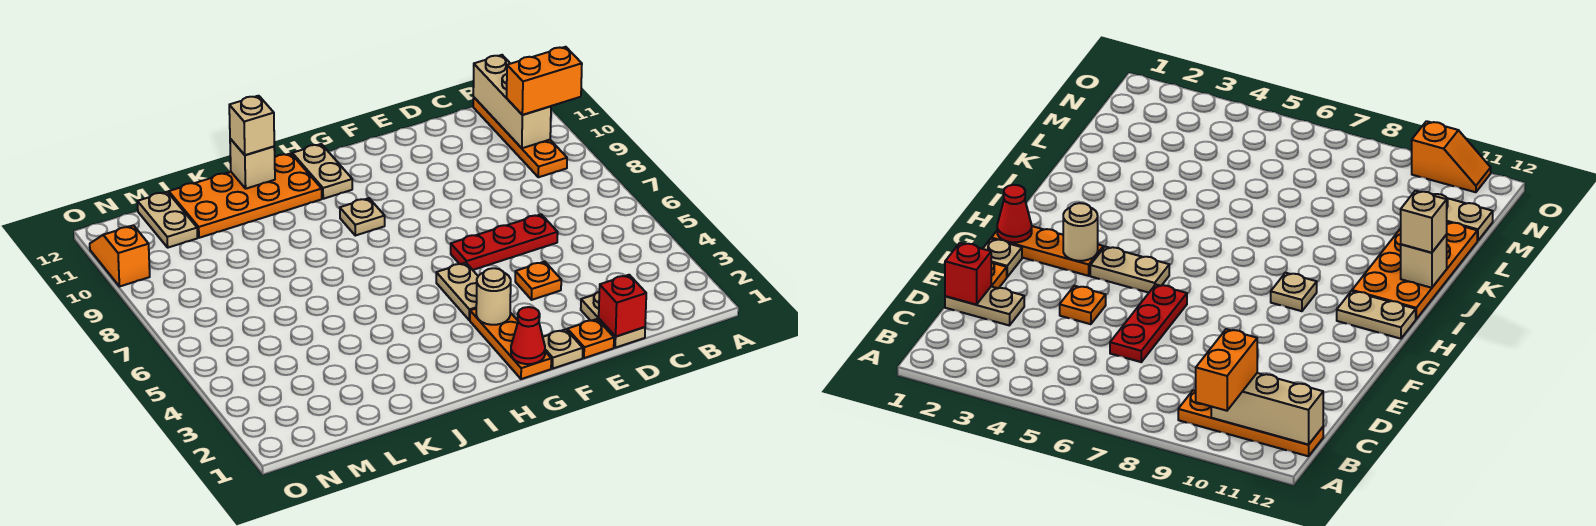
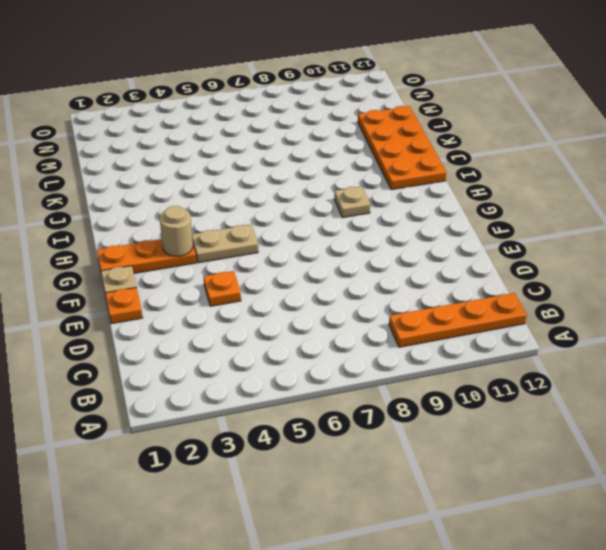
none -> tan 1x2 plate [581,292,645,348]
none -> red 1x3 plate [451,214,558,270]
none -> tan 1x2 plate [292,144,352,199]

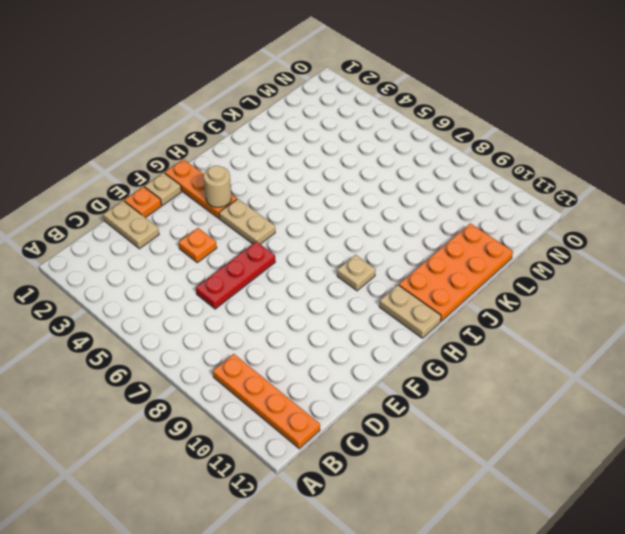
none -> tan 1x2 plate [138,192,197,248]
none -> orange 1x2 slope [90,225,150,287]
none -> tan 1x3 brick [473,55,551,148]

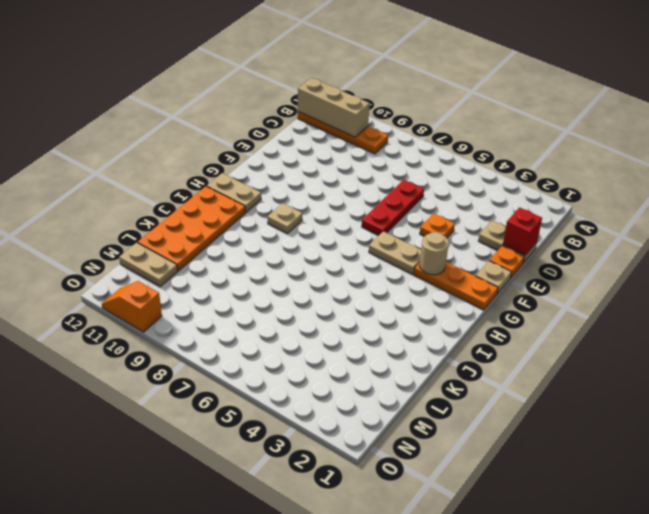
none -> red 1x1 cone [511,307,545,364]
none -> tan 1x1 brick [230,139,275,189]
none -> orange 1x2 brick [507,47,582,115]

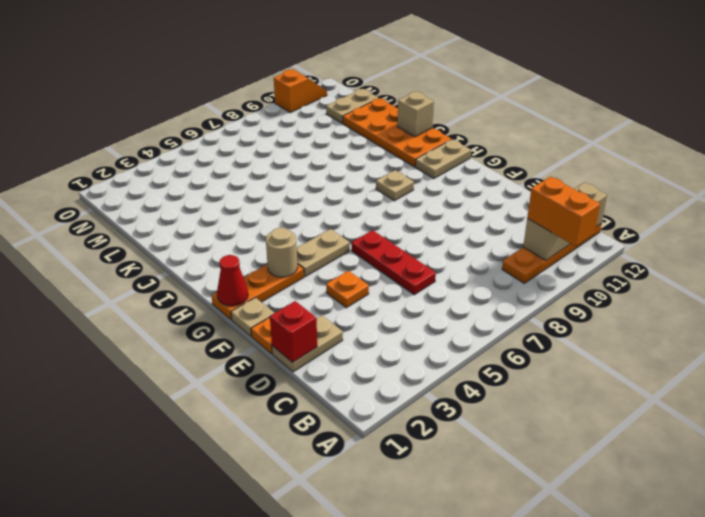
none -> tan 1x1 brick [229,96,274,155]

